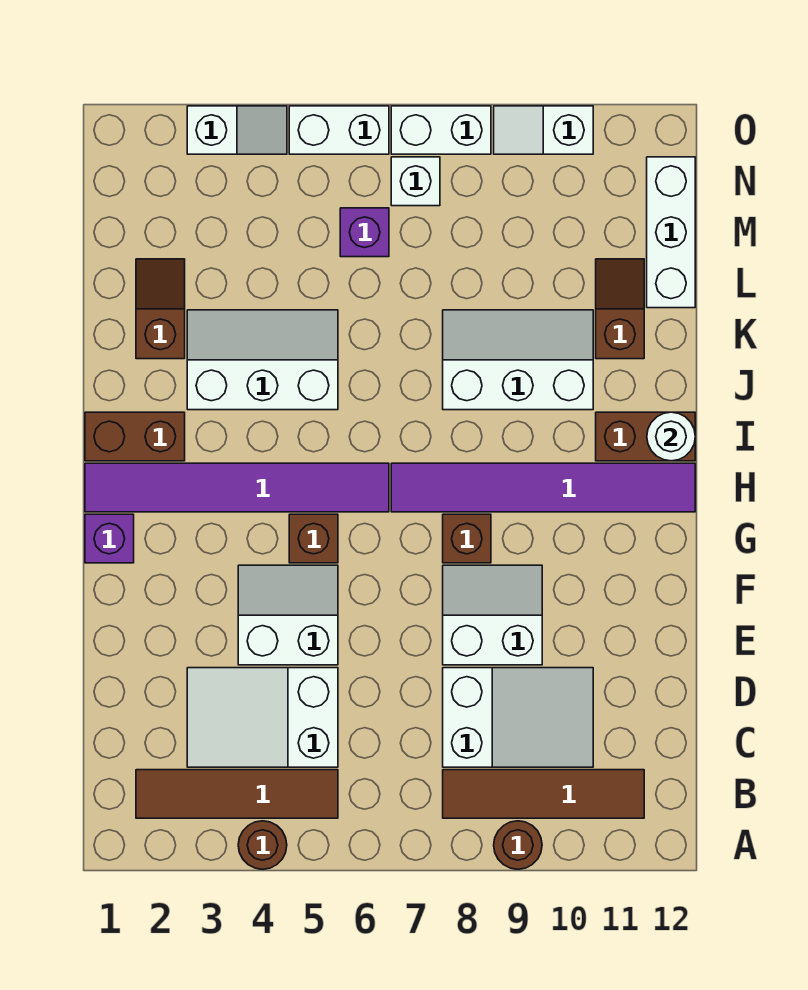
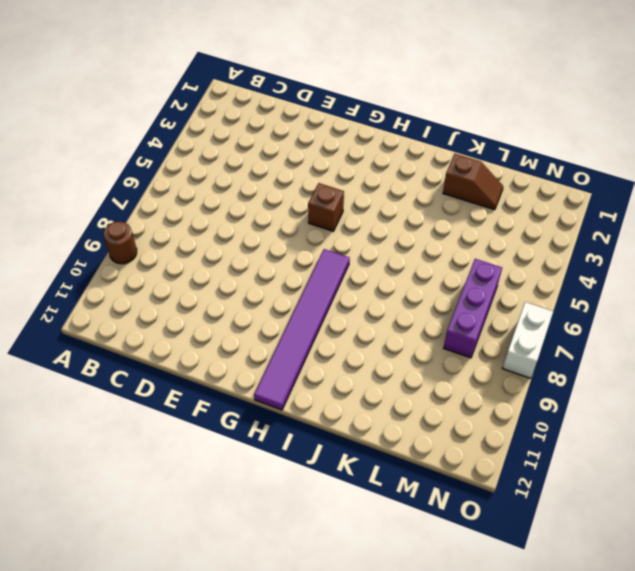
purple 1x3 brick [444,259,502,358] -> purple 1x1 brick [340,208,389,257]
none -> brown 1x1 round brick [238,821,287,869]
none -> brown 1x4 tile [136,770,338,818]
none -> brown 1x4 tile [443,770,644,818]

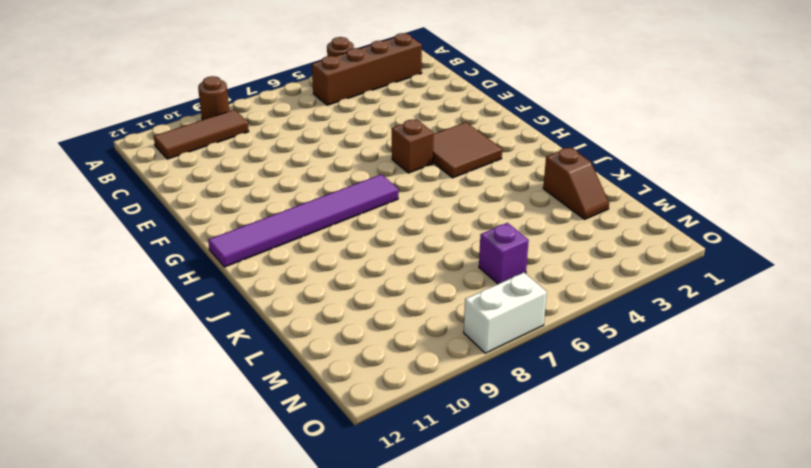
brown 1x4 brick [312,33,422,105] -> brown 1x4 tile [136,770,338,818]
brown 1x3 tile [154,110,249,159] -> brown 1x4 tile [443,770,644,818]
brown 2x2 tile [433,122,502,178] -> purple 1x6 tile [85,463,389,512]
none -> white 2x3 slope [187,668,338,767]
none -> white 2x3 slope [443,668,593,767]
none -> white 2x2 slope [238,565,338,665]

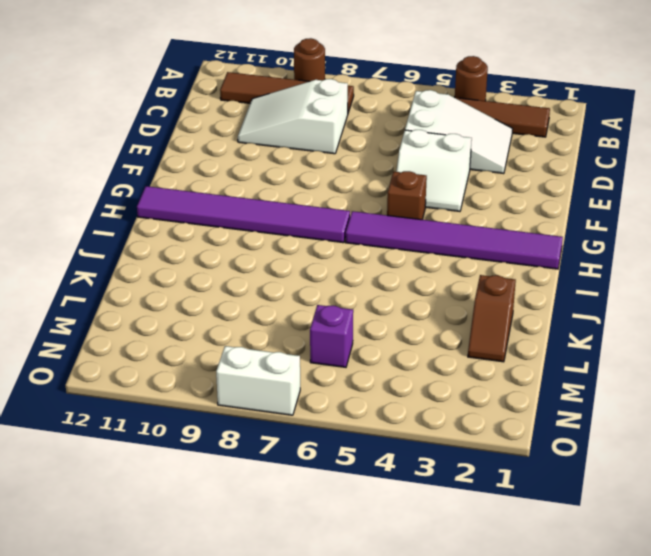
none -> white 2x2 slope [443,565,542,665]
none -> purple 1x1 brick [85,514,134,563]
none -> brown 1x1 brick [443,514,491,563]

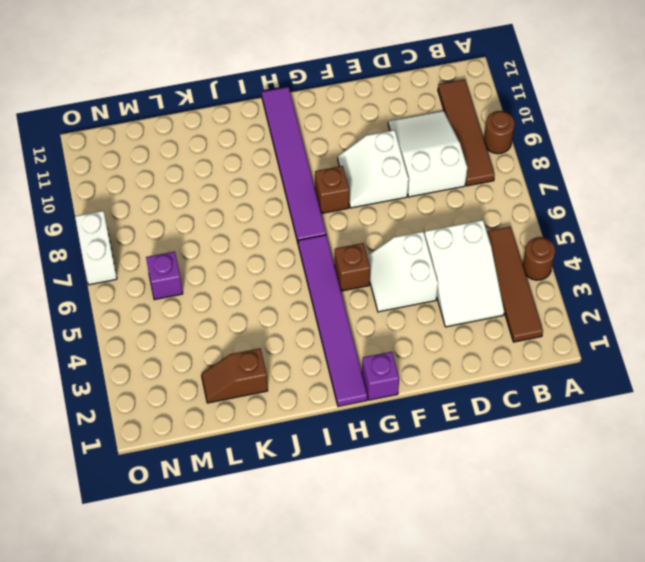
none -> brown 1x2 brick [85,412,185,461]
none -> brown 1x2 brick [596,412,695,461]
none -> white 2x3 slope [187,310,338,410]

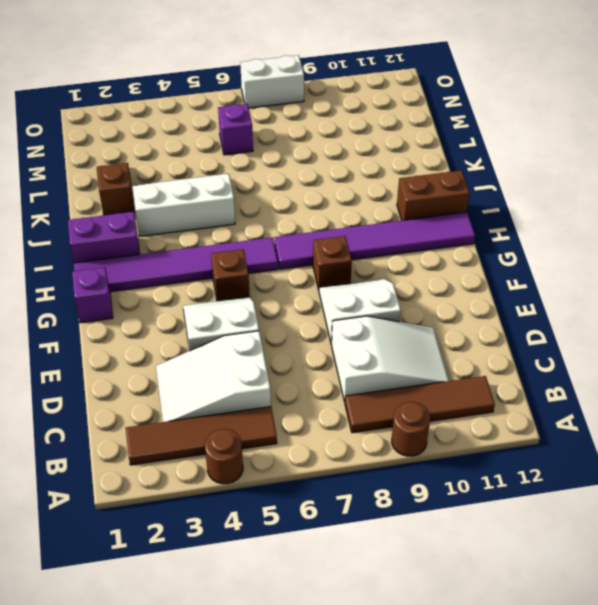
purple 1x2 brick [68,212,140,263] -> brown 1x2 brick [85,412,185,461]
none -> white 2x3 slope [443,310,593,410]
none -> brown 1x2 slope [596,259,644,359]
none -> white 1x3 brick [647,157,695,308]

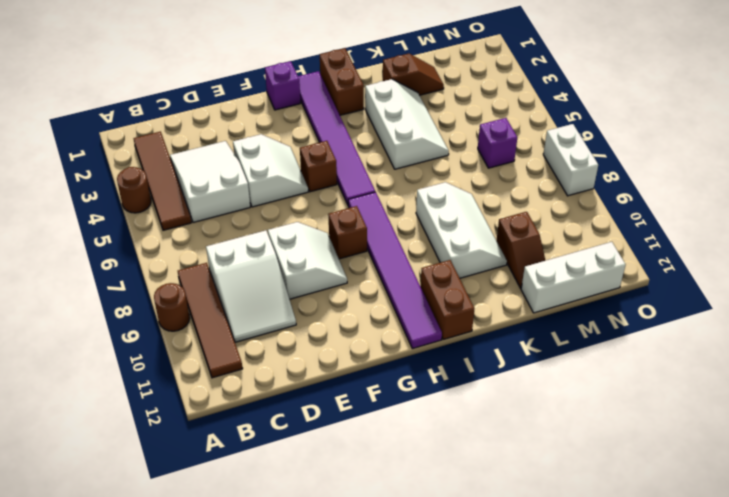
brown 1x2 slope [496,212,545,288] -> brown 1x2 slope turned to [596,259,644,359]
none -> white 1x1 brick [391,157,440,206]
none -> white 1x2 slope [187,106,287,154]
none -> white 1x2 brick [289,106,389,154]

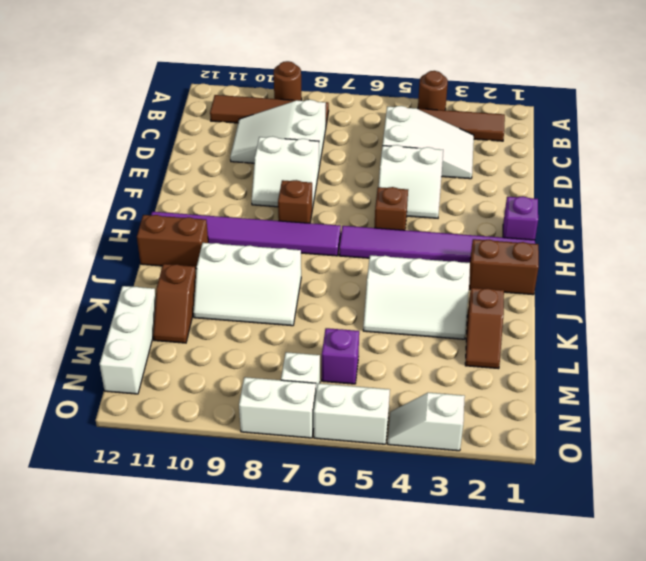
none -> white 1x2 slope [494,106,593,154]
none -> white 1x1 round brick [647,412,695,461]

